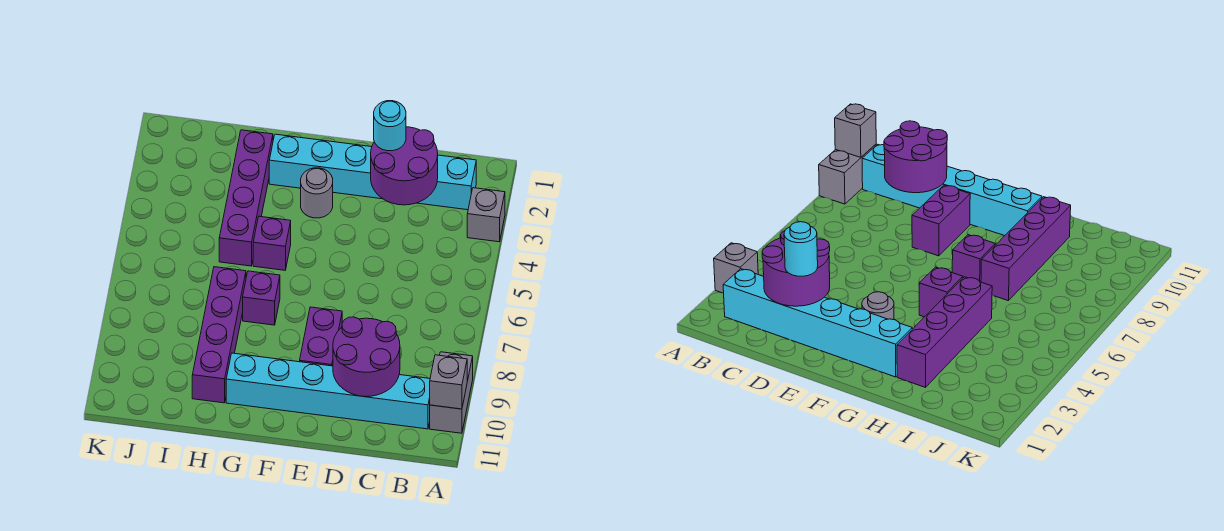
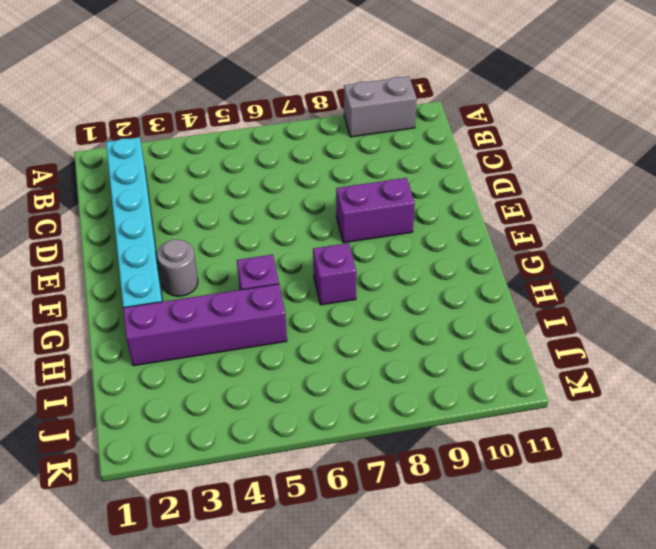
none -> grey 1x1 brick [467,188,505,242]
none -> cyan 1x6 brick [226,353,430,429]
none -> purple 1x4 brick [192,267,246,403]

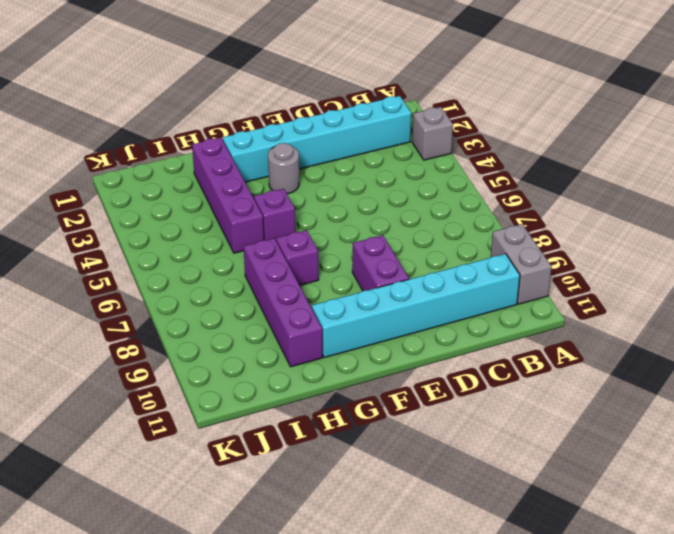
none -> grey 1x1 brick [430,355,467,409]
none -> purple 2x2 round brick [371,127,438,205]
none -> purple 2x2 round brick [333,317,400,396]

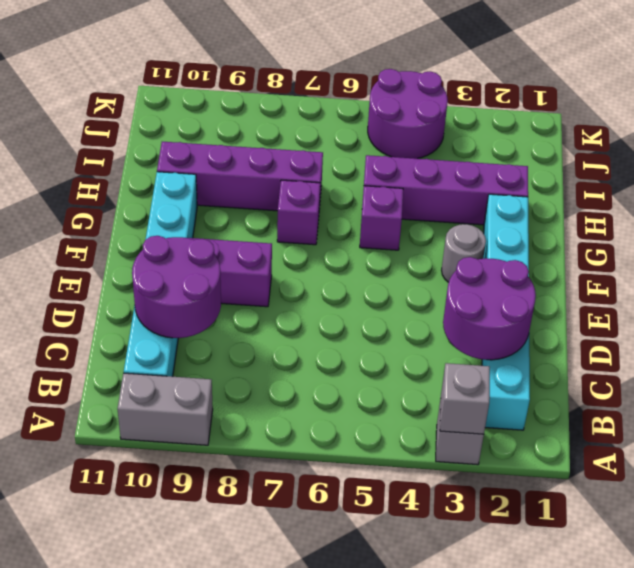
grey 1x1 brick [440,363,490,434] -> grey 1x1 brick moved to [430,355,467,409]
purple 2x2 round brick [368,69,448,159] -> none
none -> cyan 1x1 round brick [374,101,406,151]

